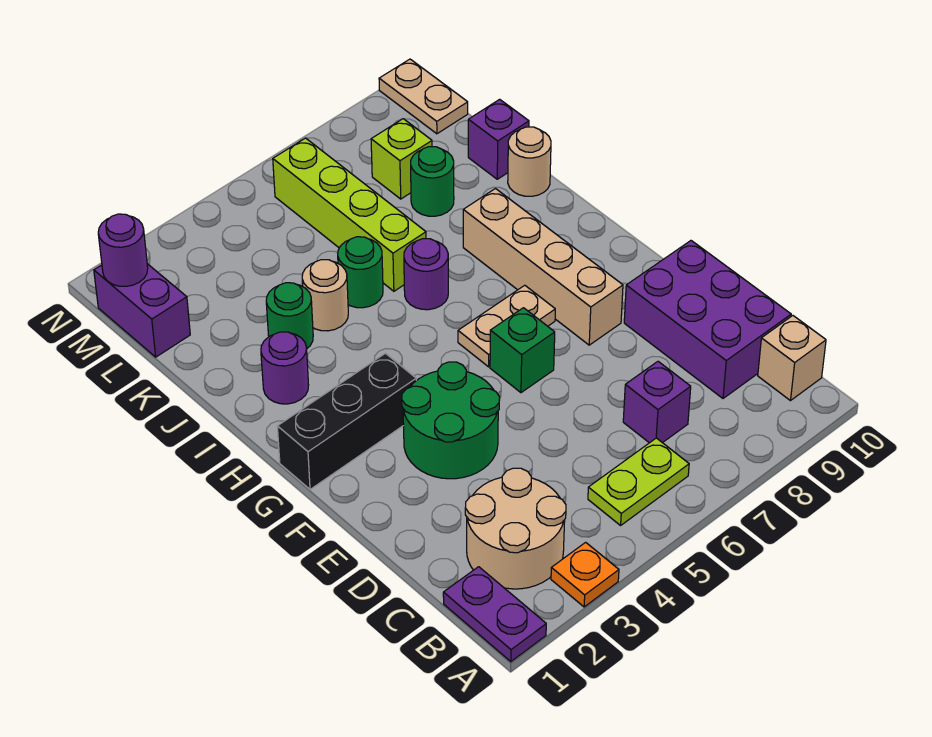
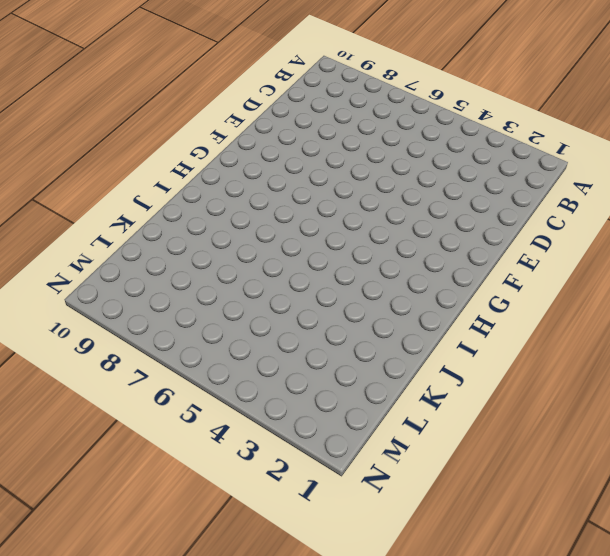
none -> purple 1x2 plate [443,567,546,662]
none -> orange 1x1 plate [551,542,619,607]
none -> tan 2x2 round brick [465,468,566,589]

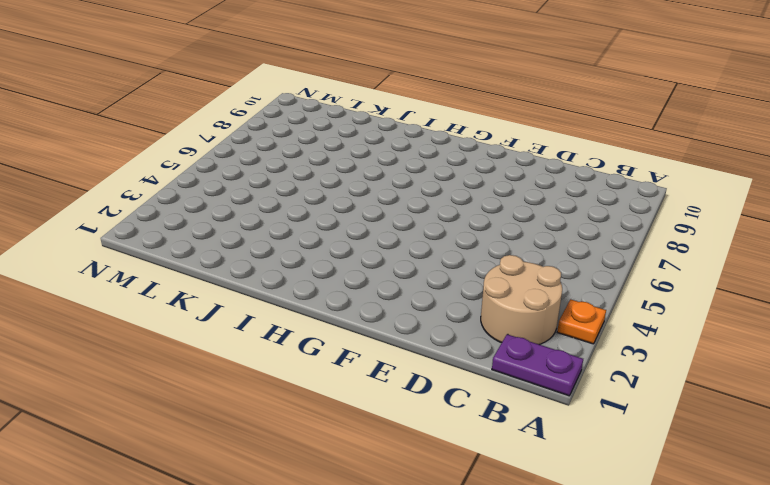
none -> lime 1x2 plate [588,438,689,525]
none -> tan 1x1 brick [758,316,826,401]
none -> purple 1x1 brick [623,361,691,443]

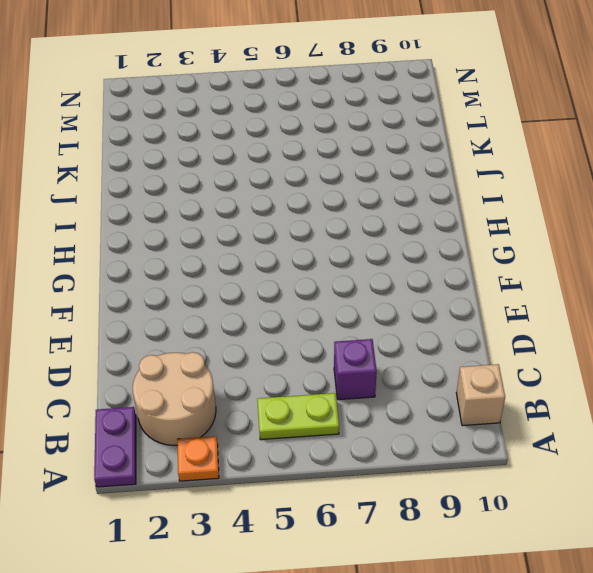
none -> purple 2x3 brick [624,241,791,398]
none -> green 2x2 round brick [402,362,500,479]
none -> green 1x1 brick [490,308,555,393]

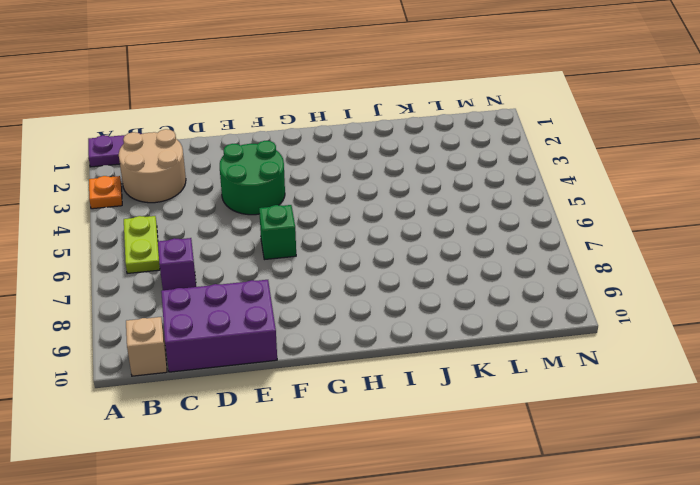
none -> tan 1x4 brick [463,189,623,345]
none -> black 1x3 brick [277,353,416,489]
none -> tan 1x2 plate [458,285,555,367]

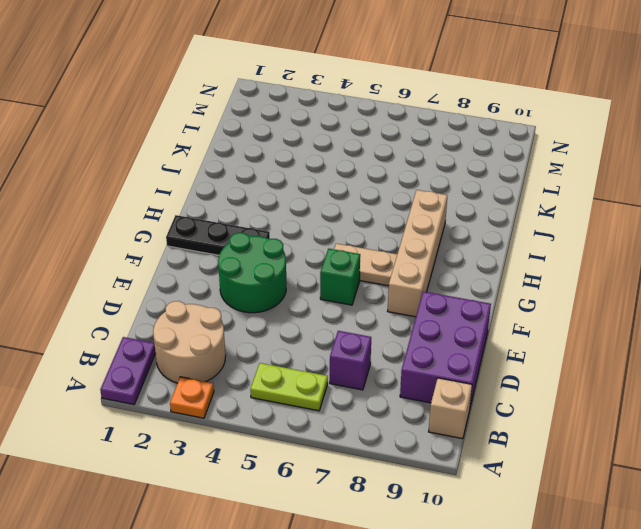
black 1x3 plate [166,215,270,255] -> black 1x3 brick [277,353,416,489]
none -> purple 1x1 round brick [261,332,309,404]
none -> purple 1x1 round brick [404,239,448,310]
none -> green 1x1 round brick [266,283,313,348]

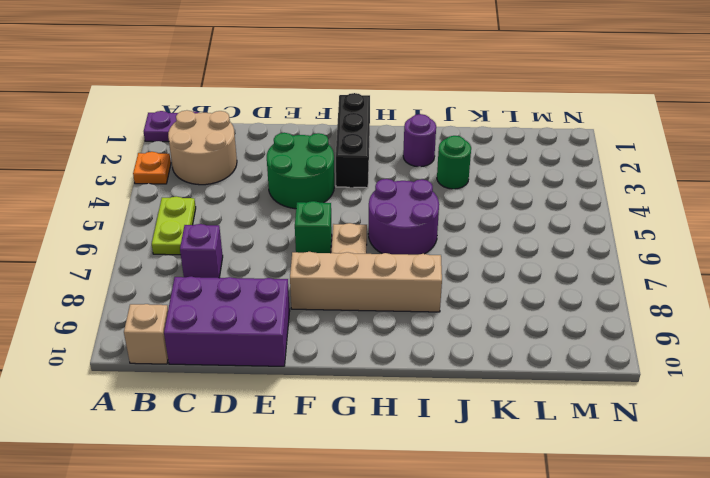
purple 2x2 round brick [369,179,439,255] -> purple 1x1 round brick [404,239,448,310]
none -> tan 1x1 round brick [302,260,348,331]
none -> green 1x1 round brick [338,237,383,308]
none -> lime 1x4 brick [273,138,426,291]

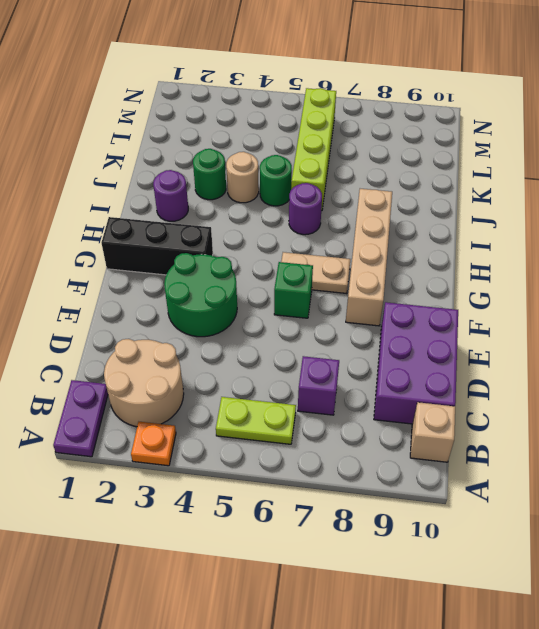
none -> tan 1x1 round brick [508,127,551,196]
none -> green 1x1 round brick [411,147,454,216]
none -> purple 1x1 brick [468,99,529,179]

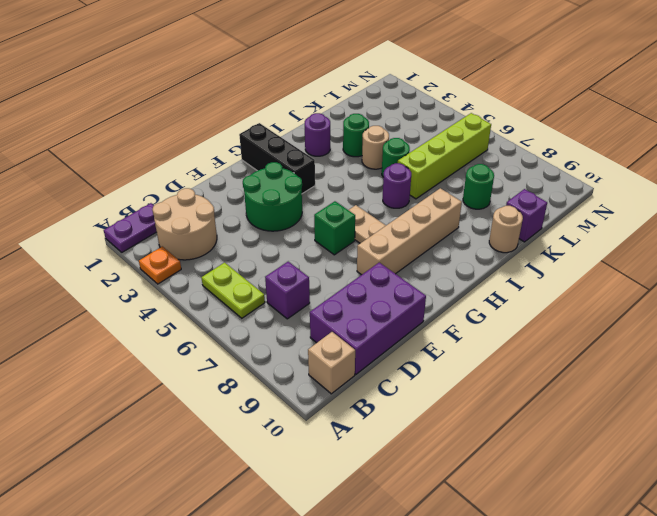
none -> purple 1x2 brick [94,264,190,357]
none -> lime 1x1 brick [371,119,432,199]
none -> tan 1x2 plate [379,59,468,134]

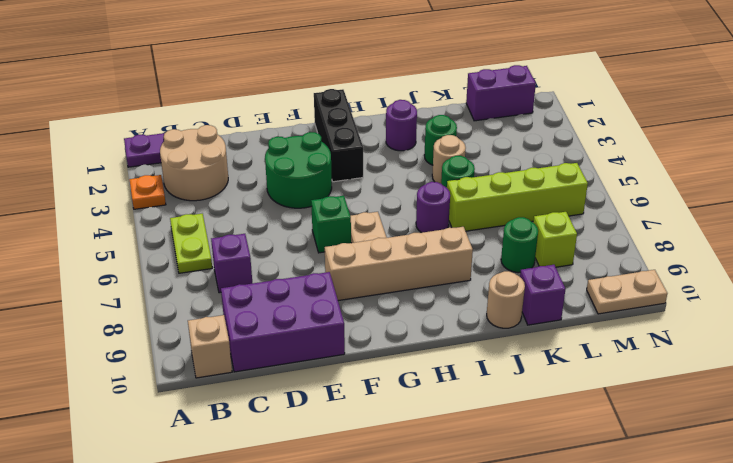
none -> purple 1x1 round brick [98,214,148,286]

